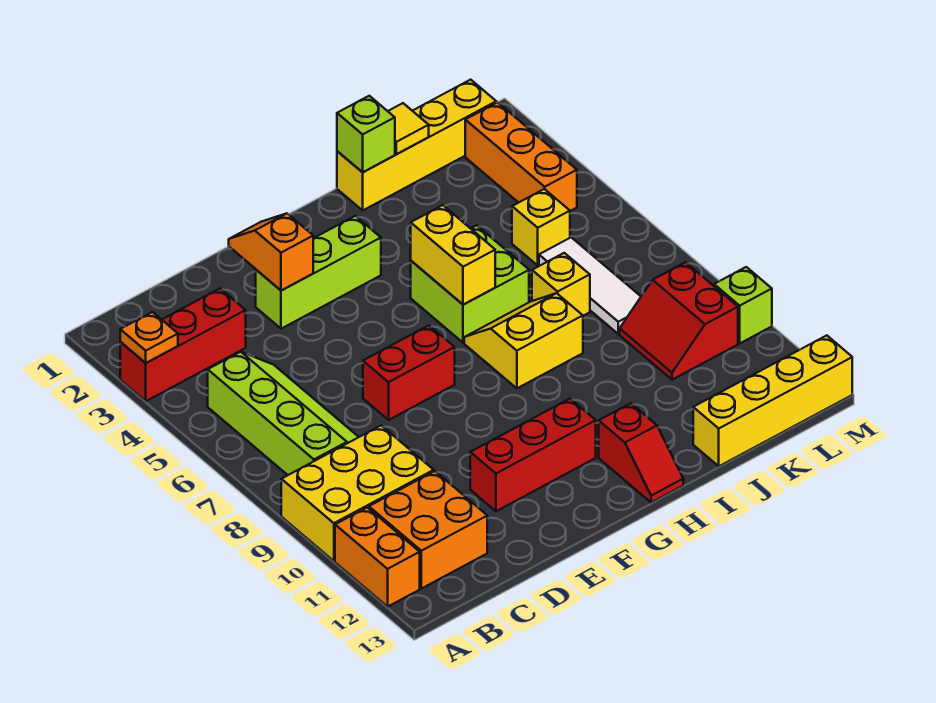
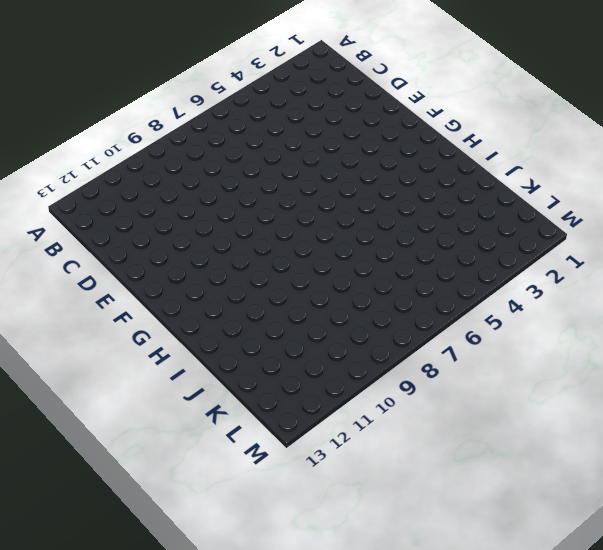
none -> red 1x3 brick [120,289,246,401]
none -> yellow 2x3 brick [281,425,434,561]
none -> orange 1x2 brick [335,507,420,607]

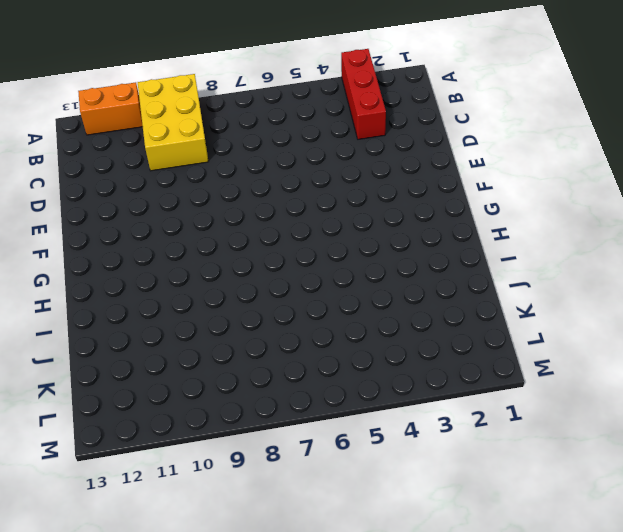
none -> lime 2x4 slope [208,352,358,475]
none -> orange 2x2 brick [369,471,487,589]
none -> lime 1x3 brick [256,216,381,329]

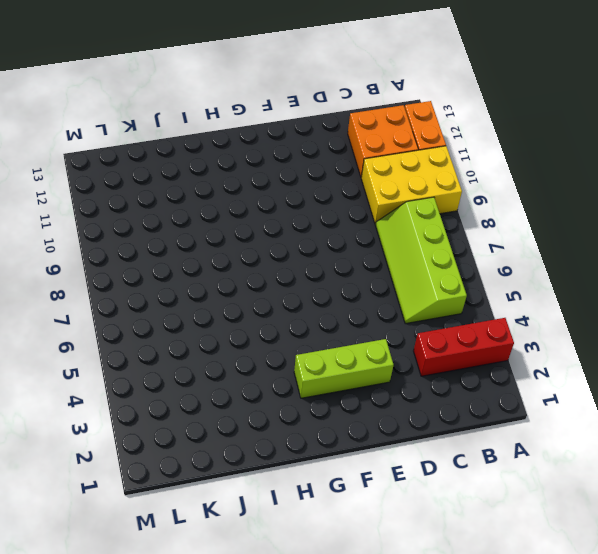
none -> red 1x2 brick [363,325,455,420]
none -> red 1x3 brick [470,399,596,511]
none -> lime 2x2 brick [411,225,529,343]

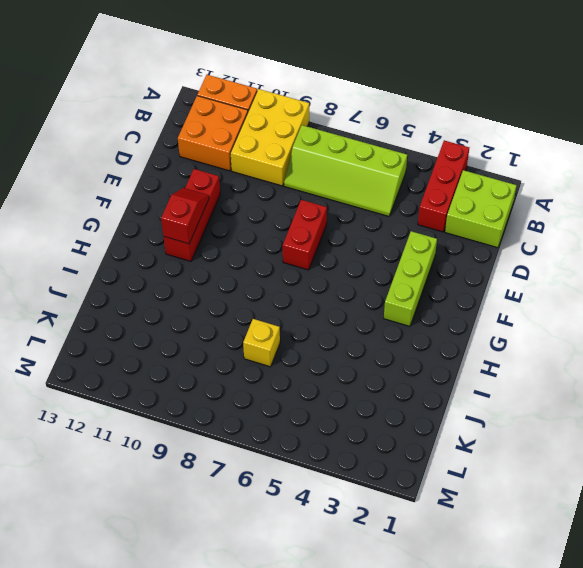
lime 2x2 brick [445,170,517,248] -> lime 2x2 brick moved to [411,225,529,343]
red 1x2 slope [161,188,209,244] -> red 1x2 slope turned to [599,403,683,502]
none -> yellow 2x2 slope [464,293,583,388]
none -> yellow 1x4 brick [337,80,496,210]
none -> yellow 1x4 brick [693,335,852,466]

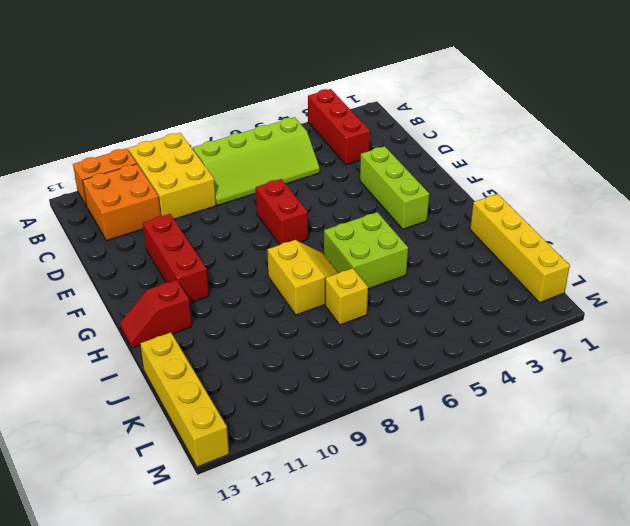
none -> yellow 1x1 brick [512,189,570,265]
none -> white 1x3 tile [539,237,641,334]
none -> red 2x2 slope [620,262,738,380]

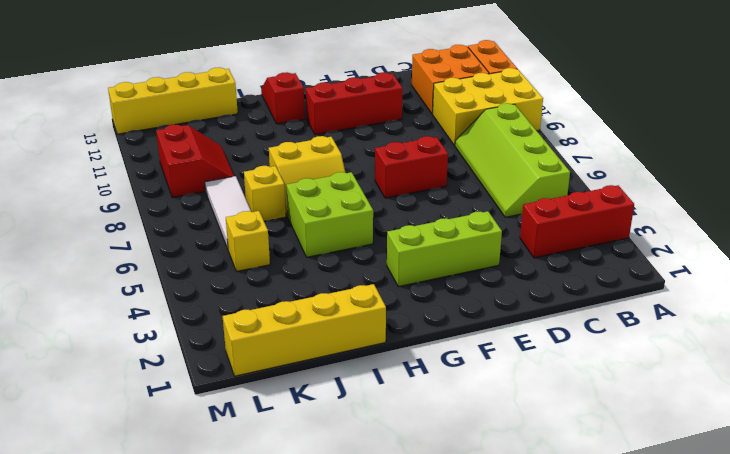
none -> orange 1x3 brick [465,102,577,211]
none -> lime 1x1 brick [714,267,772,343]
none -> orange 1x1 plate [120,312,178,363]

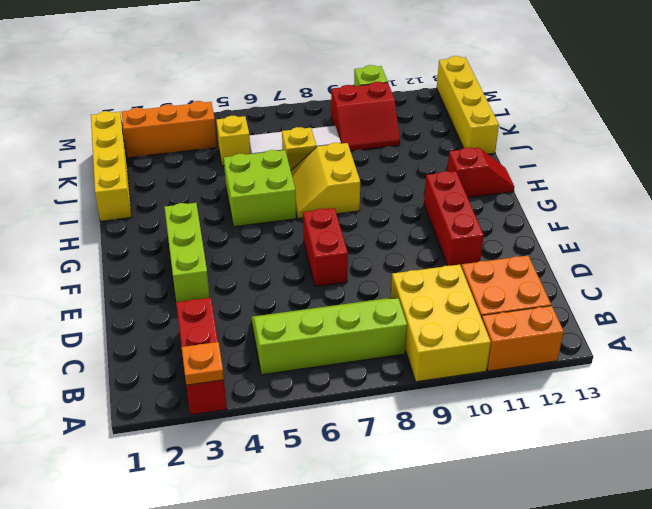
none -> orange 1x2 slope [229,213,313,291]
none -> yellow 1x2 brick [411,205,495,305]
none -> lime 1x1 brick [337,96,395,172]

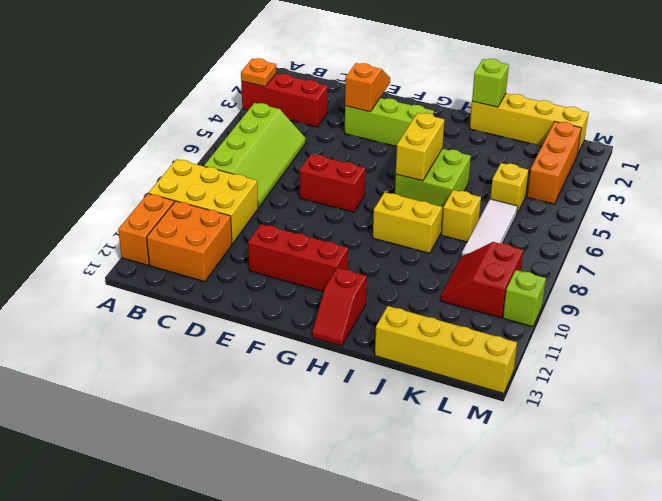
none -> yellow 1x1 tile [388,103,429,154]

